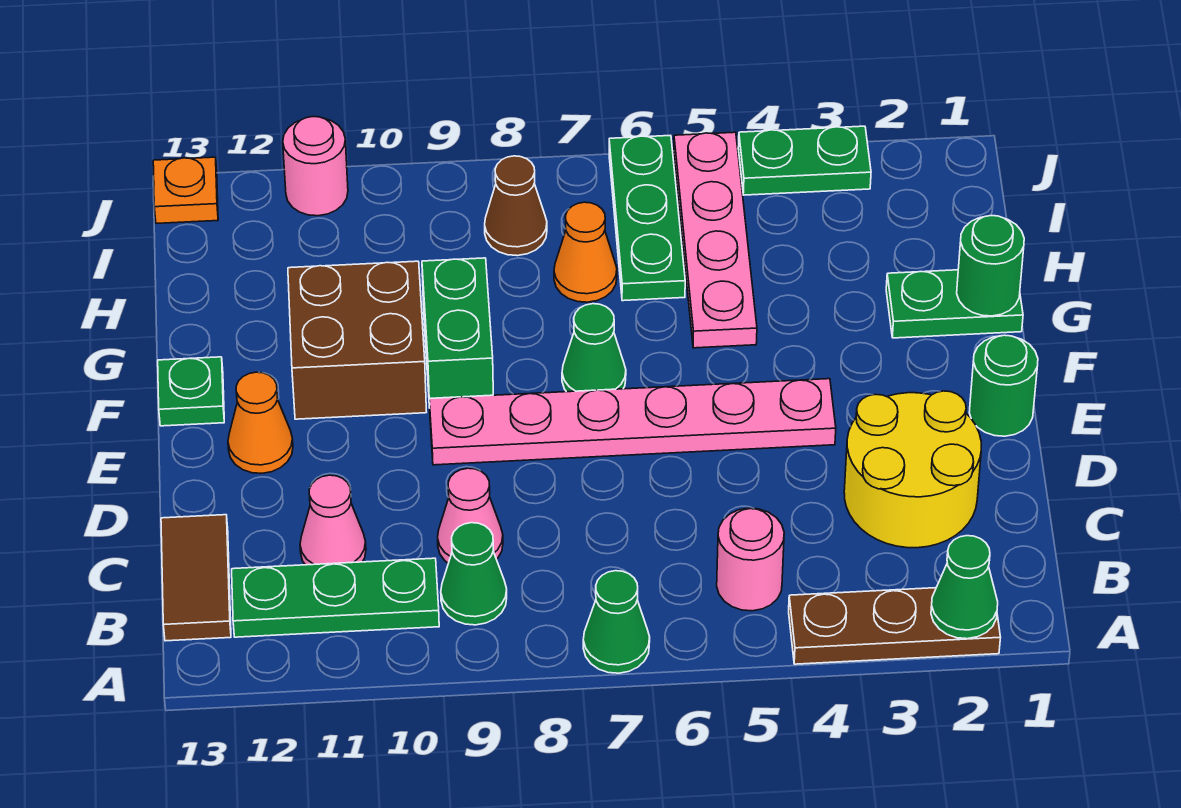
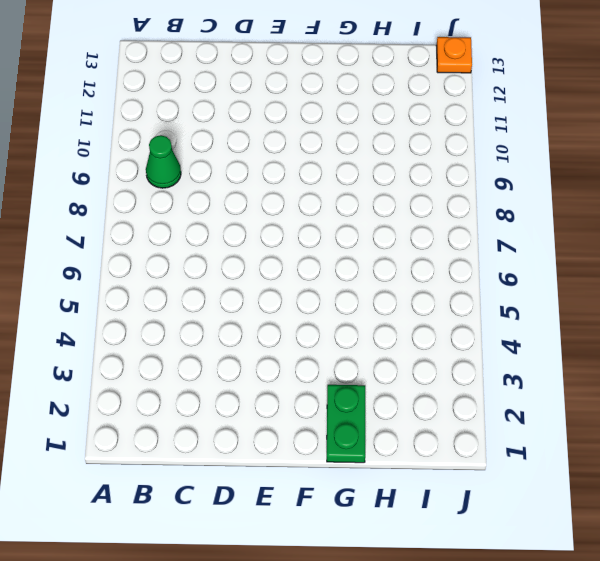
none -> brown 1x3 plate [789,588,1001,664]
none -> green 1x1 cone [583,571,650,673]
none -> pink 1x1 round brick [717,508,784,611]

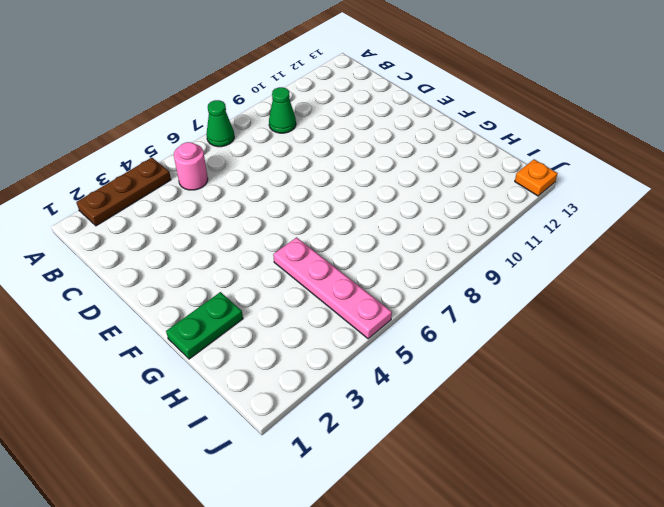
none -> green 1x3 plate [232,558,439,637]
none -> brown 1x2 tile [161,515,231,641]
none -> yellow 2x2 round brick [844,391,981,548]

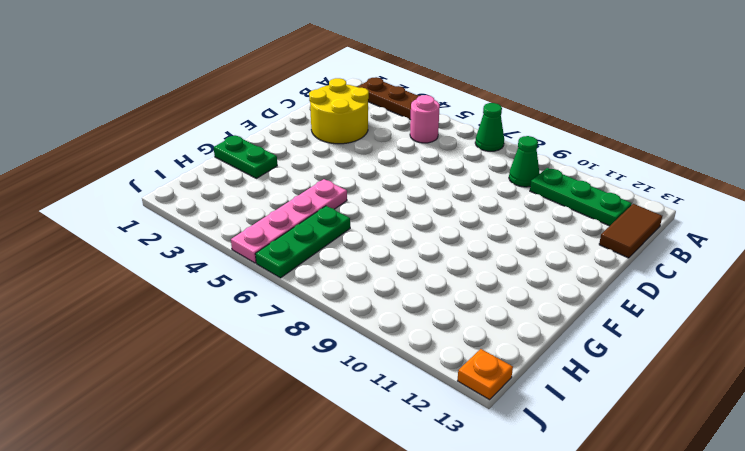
none -> pink 1x1 cone [438,468,503,563]
none -> pink 1x1 cone [300,475,366,565]
none -> green 1x1 round brick [969,335,1038,436]

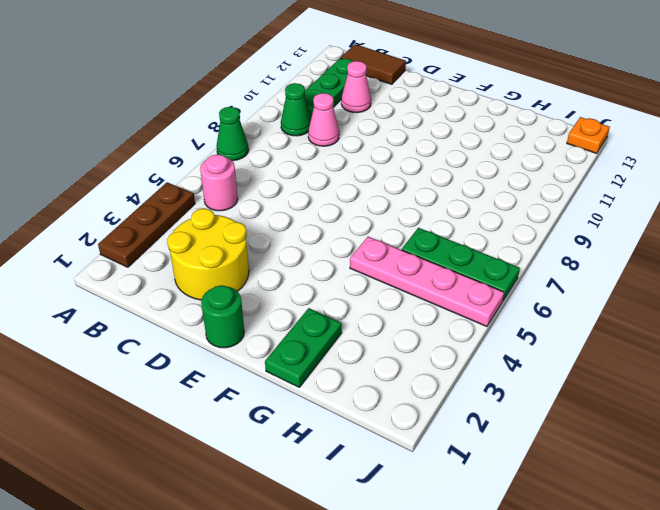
none -> pink 1x6 plate [429,379,836,465]
none -> orange 1x1 cone [228,372,293,473]
none -> green 1x1 cone [562,304,626,392]

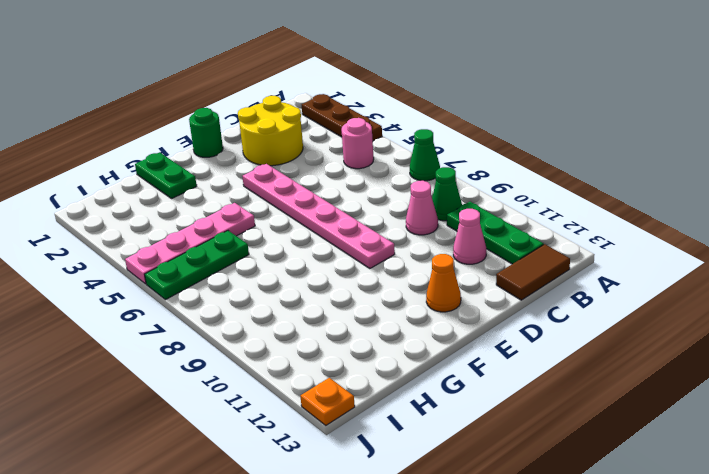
none -> green 1x1 cone [562,304,626,392]
none -> green 1x2 brick [422,258,493,408]
none -> brown 2x2 brick [288,261,426,419]

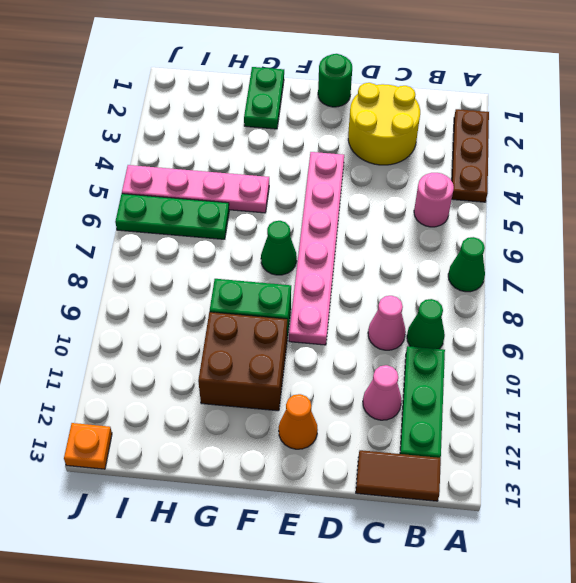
none -> green 1x1 plate [158,357,224,426]
none -> orange 1x1 cone [554,202,617,302]
none -> brown 1x1 cone [485,156,547,256]

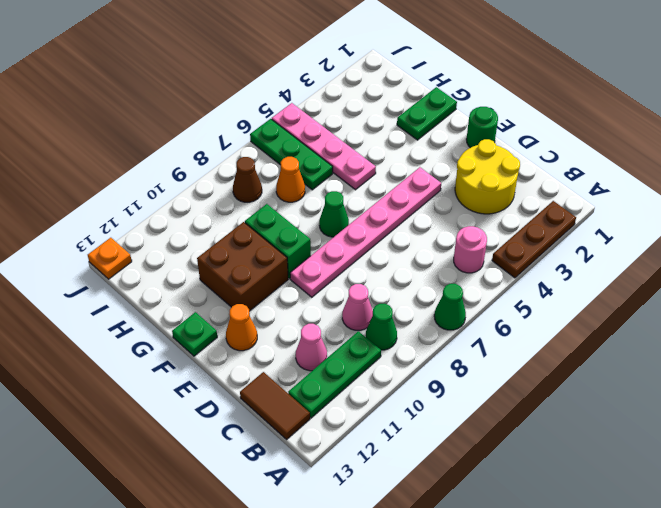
none -> green 1x2 plate [738,126,871,195]
none -> pink 1x1 round brick [283,117,348,216]
none -> green 1x1 cone [931,536,998,639]

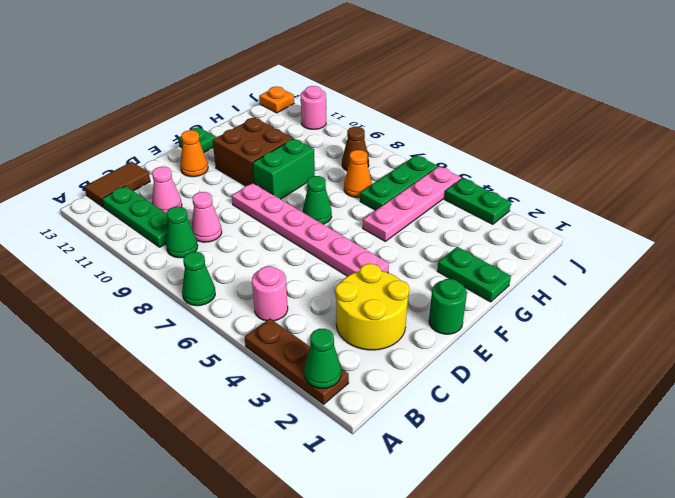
none -> green 1x1 round brick [957,216,1024,316]

